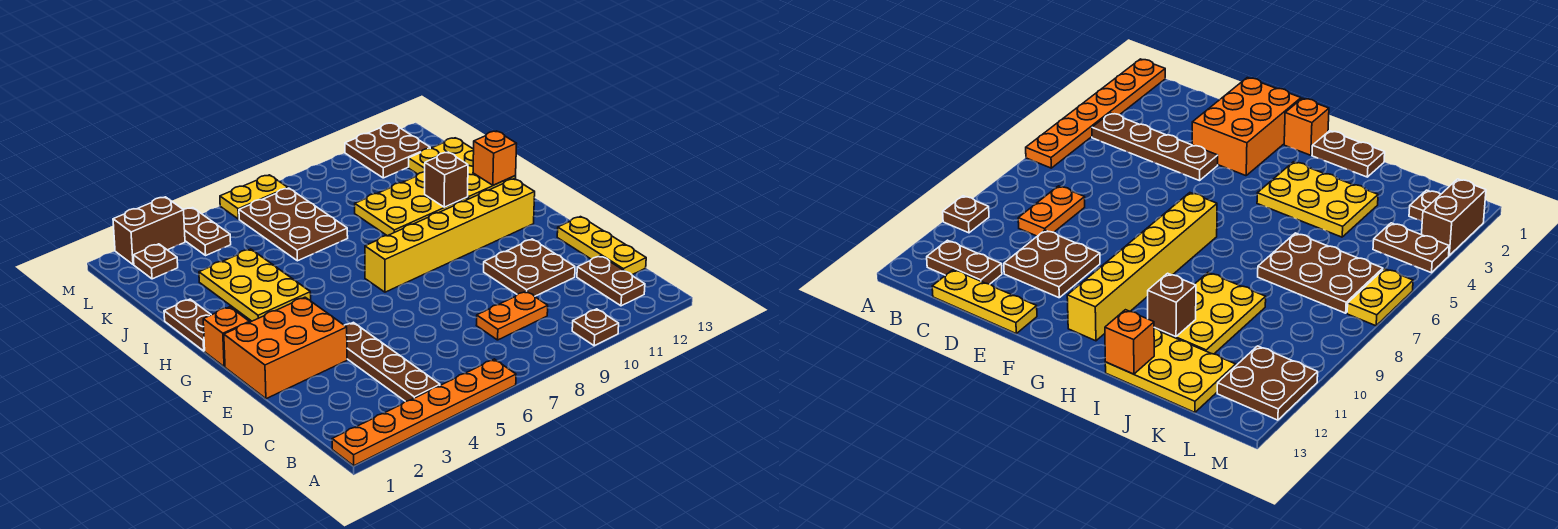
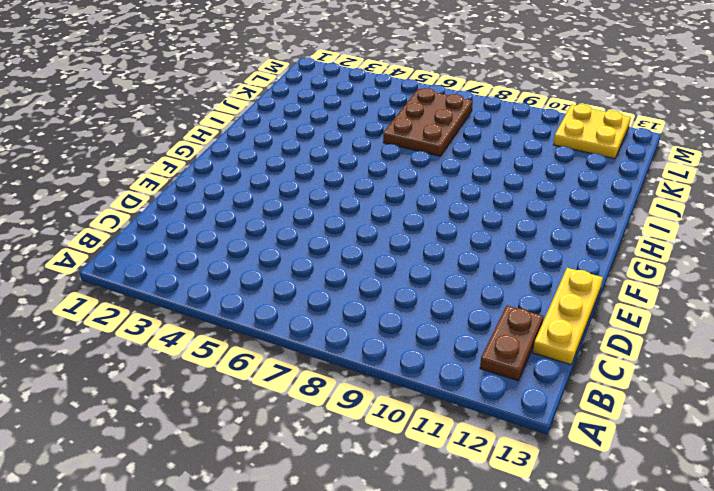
yellow 2x2 plate [553,104,631,159] -> brown 2x2 plate [345,123,430,178]
none -> orange 1x6 plate [332,359,516,466]
none -> brown 1x1 plate [572,309,619,346]
none -> brown 1x4 plate [345,322,440,401]

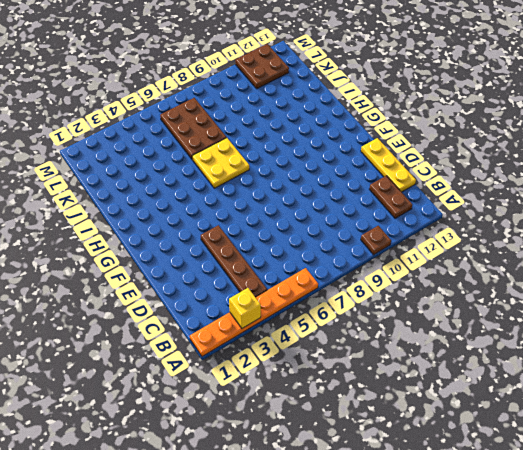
yellow 1x1 brick [229,288,261,328] -> none
yellow 2x2 plate [192,138,249,188] -> none
none -> orange 1x2 plate [476,291,548,340]
none -> brown 2x2 plate [484,239,575,296]
none -> orange 2x3 brick [224,297,347,399]

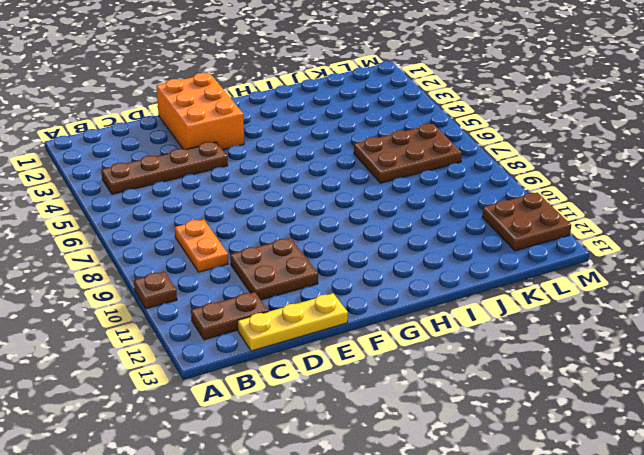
none -> orange 1x6 plate [332,359,516,466]
none -> orange 1x1 brick [203,307,249,367]
none -> yellow 1x6 brick [365,179,535,292]

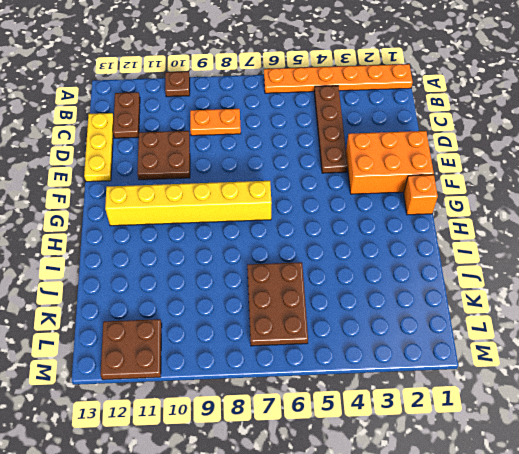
none -> brown 1x2 plate [164,299,211,351]
none -> yellow 2x3 plate [199,249,311,321]
none -> yellow 2x3 plate [355,172,467,236]

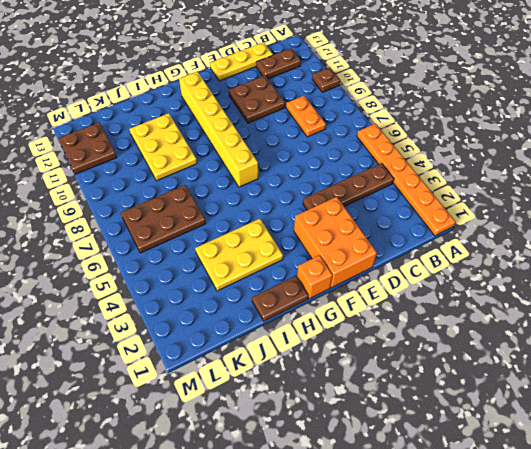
none -> yellow 2x3 plate [409,138,516,200]
none -> brown 1x1 plate [133,244,178,279]
none -> brown 1x2 plate [184,208,231,255]

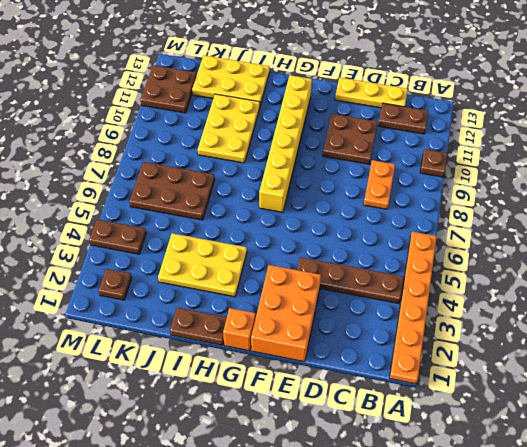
none -> brown 1x2 brick [113,197,185,265]
none -> yellow 1x2 plate [220,175,288,219]
none -> brown 1x1 brick [425,152,468,207]

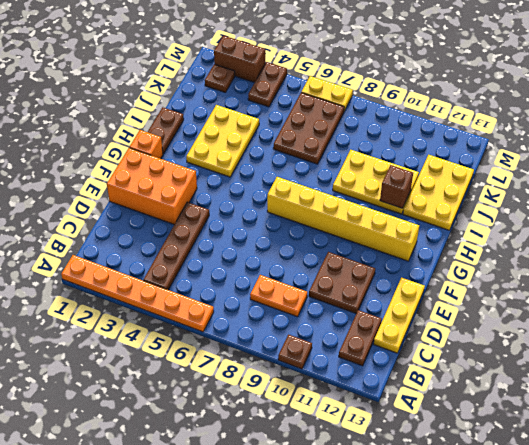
none -> brown 2x2 plate [345,123,430,178]
none -> orange 1x1 brick [473,131,517,185]

